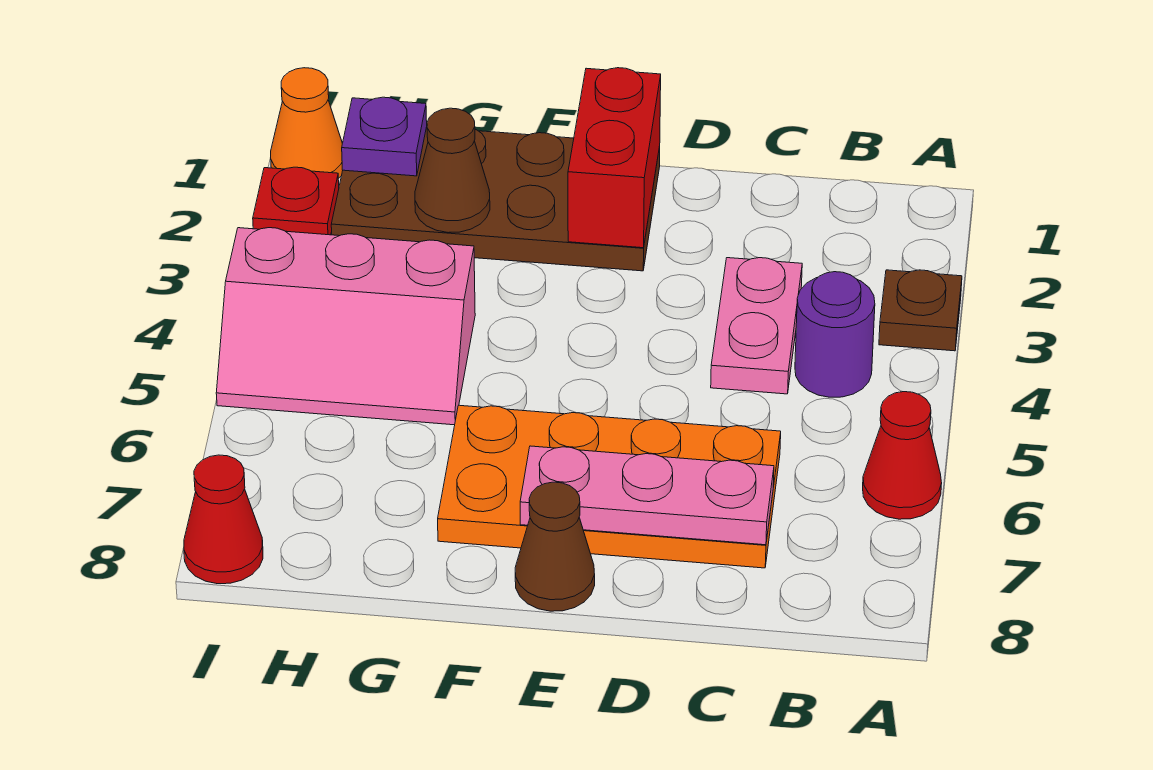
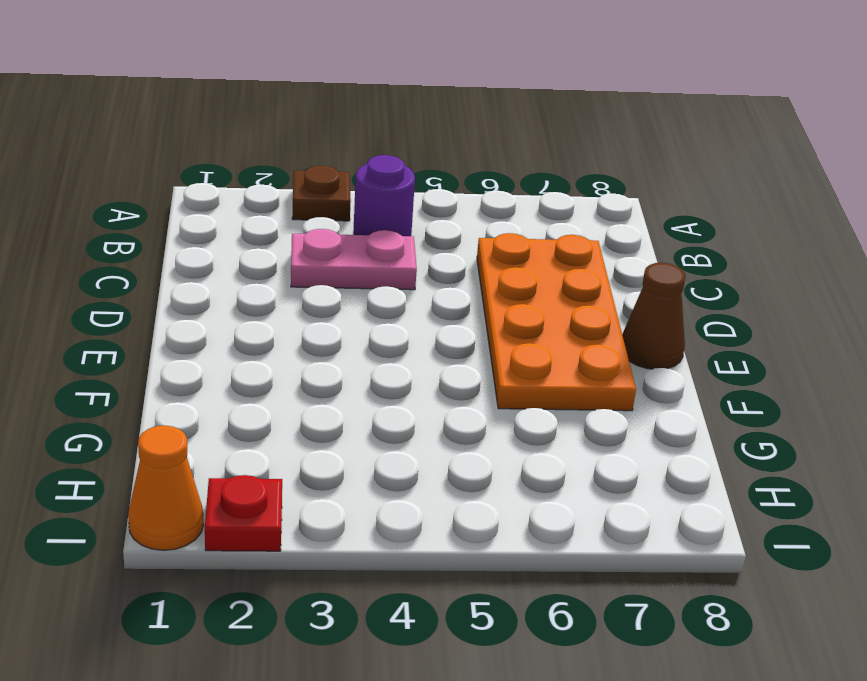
none -> red 1x1 cone [863,392,942,519]
none -> brown 2x4 plate [331,127,660,271]
none -> pink 2x3 slope [216,228,475,425]

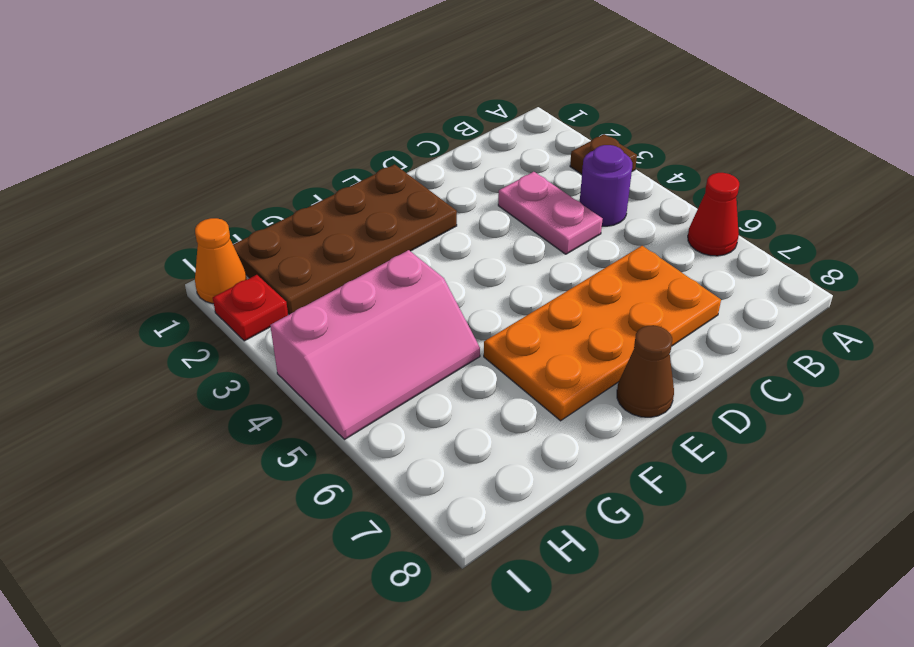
none -> red 1x1 cone [184,455,263,584]
none -> pink 1x3 plate [520,446,774,545]
none -> red 1x2 brick [568,68,661,248]

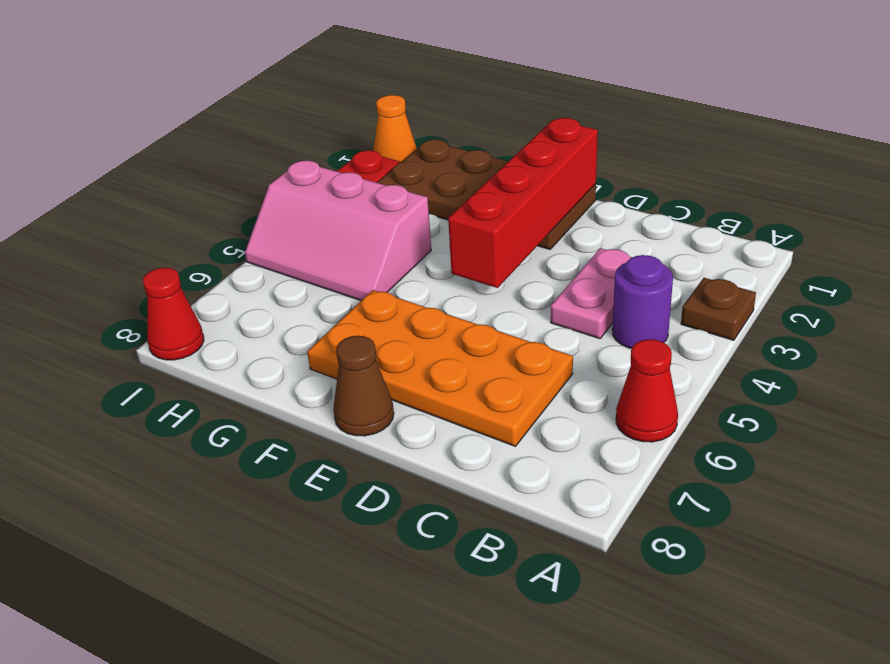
red 1x4 brick [448,118,598,288] -> red 1x2 brick [568,68,661,248]
none -> pink 1x3 plate [520,446,774,545]
none -> brown 1x1 cone [415,108,490,233]
none -> purple 1x1 plate [342,97,427,176]

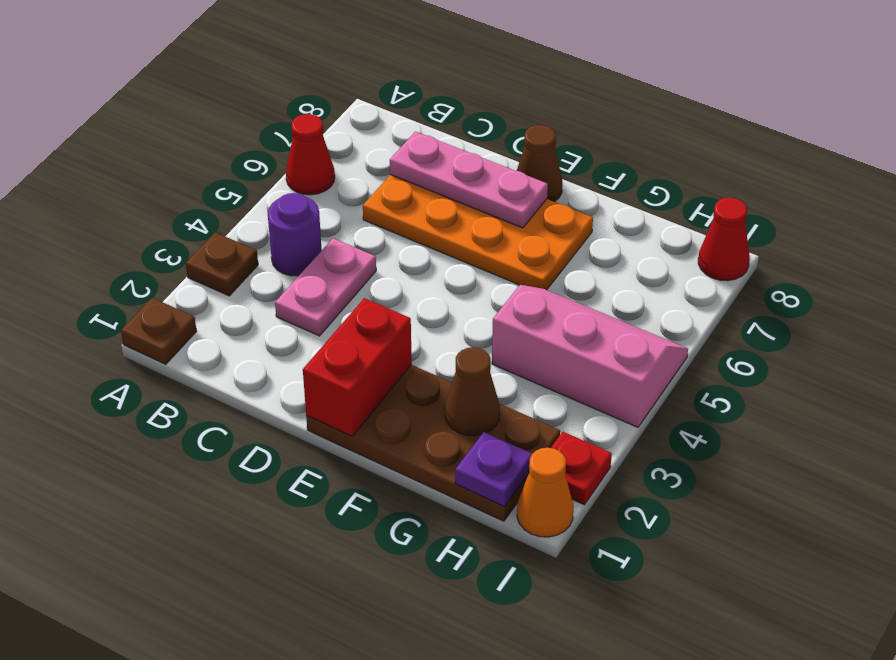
brown 1x1 plate [121,298,197,364] -> none

